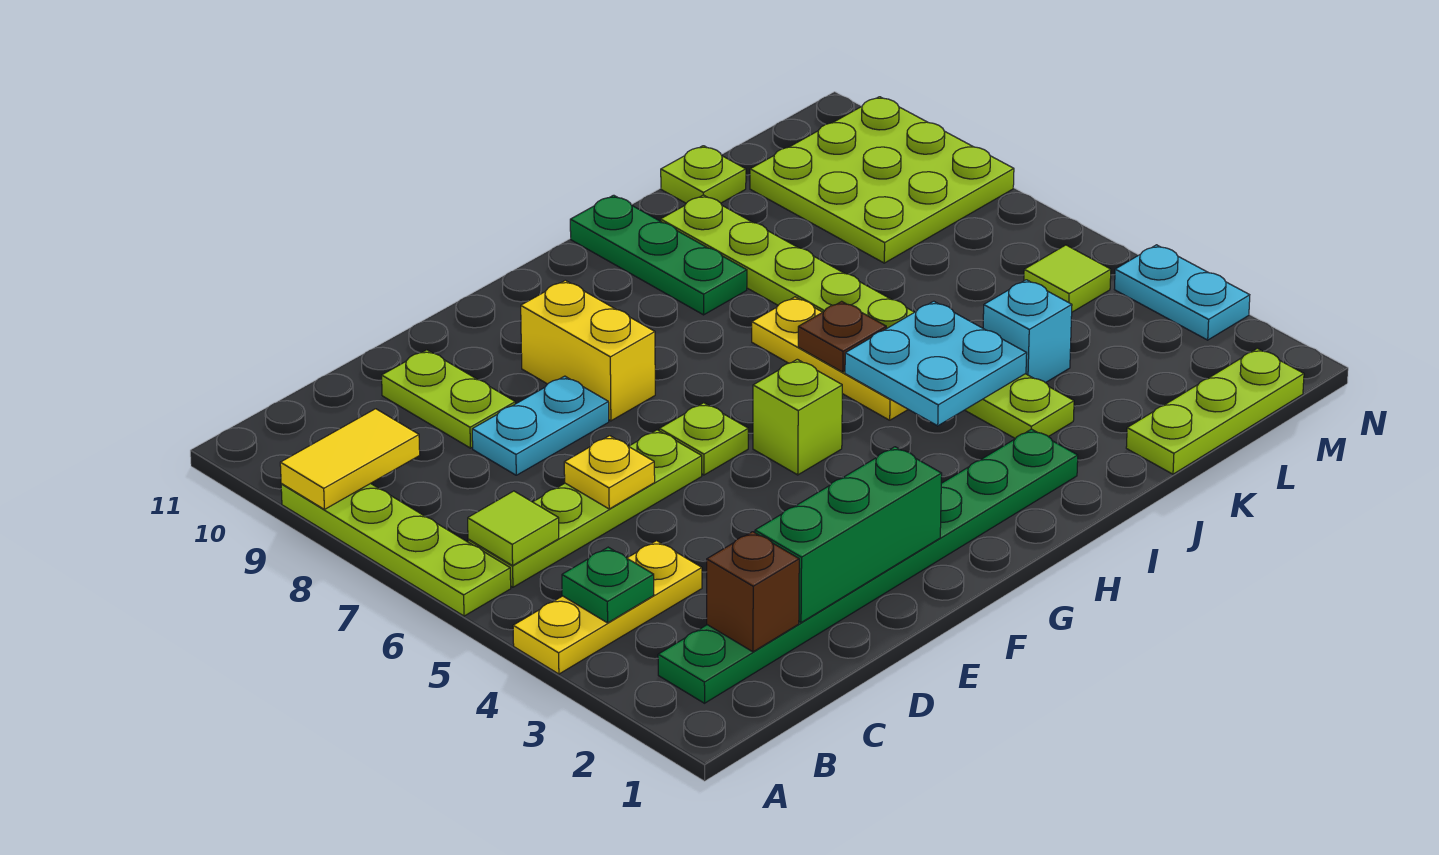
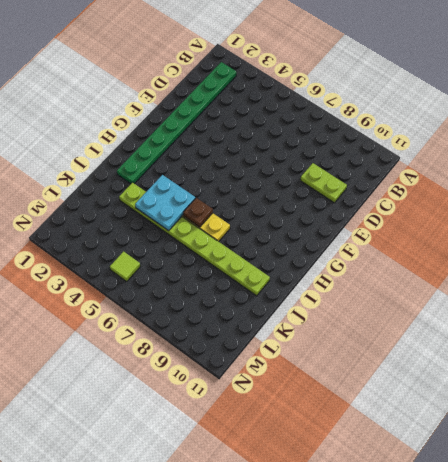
none -> yellow 1x3 plate [513,541,702,674]
none -> lime 1x4 plate [281,483,511,616]
none -> lime 1x4 plate [468,430,702,587]

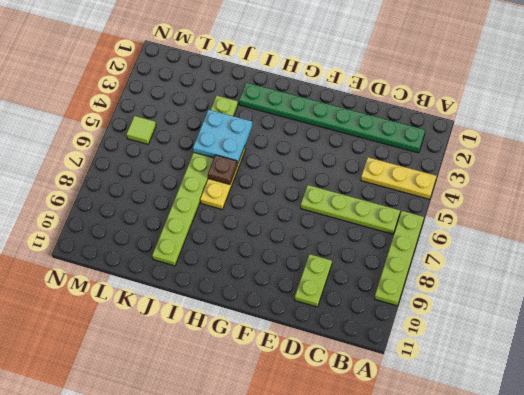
none -> cyan 1x2 plate [472,376,609,475]
none -> lime 1x1 plate [659,403,748,475]
none -> yellow 1x2 brick [521,280,655,421]

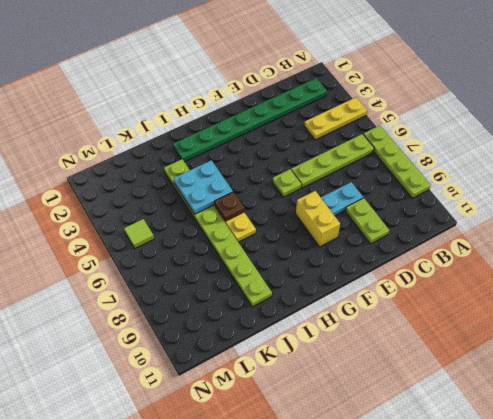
none -> lime 1x1 brick [753,359,842,475]
none -> green 1x3 plate [570,195,747,315]
none -> lime 1x3 plate [1126,348,1304,474]

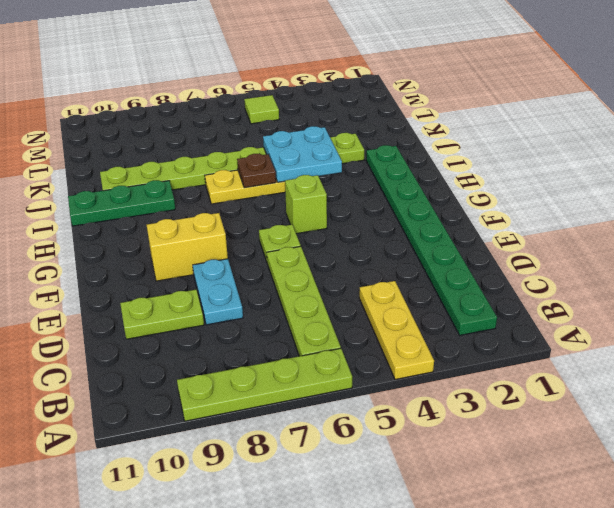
none -> lime 1x3 plate [1126,348,1304,474]
none -> cyan 1x1 brick [983,280,1072,383]
none -> lime 1x1 plate [661,146,746,203]

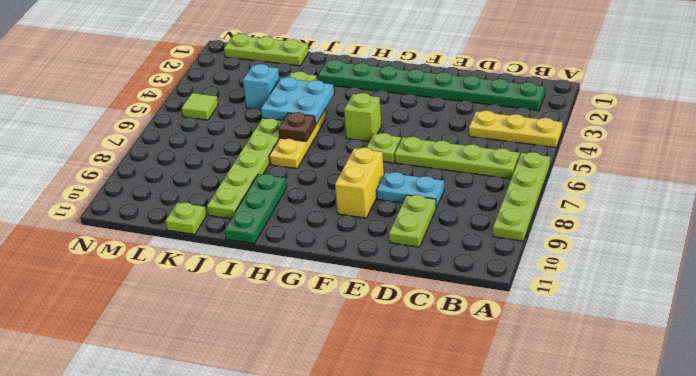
none -> lime 3x3 plate [750,97,1014,263]
none -> cyan 1x2 plate [1114,245,1250,340]
none -> yellow 1x2 tile [280,409,420,509]

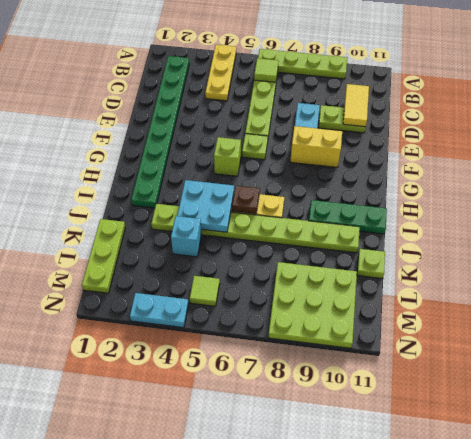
yellow 1x2 tile [343,84,369,127] -> yellow 1x2 tile moved to [280,409,420,509]
none -> green 1x1 plate [562,547,654,623]
none -> brown 1x1 brick [707,532,799,652]
none -> green 1x3 brick [755,447,942,623]

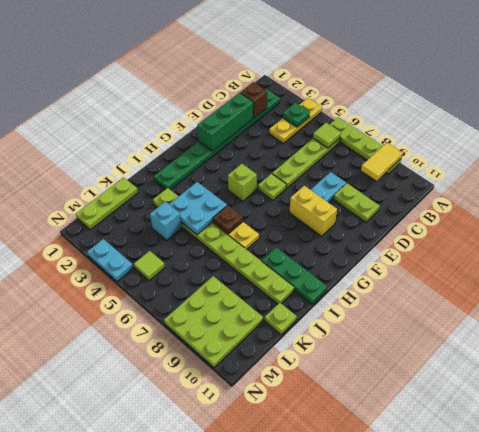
none -> yellow 1x1 plate [564,436,655,509]

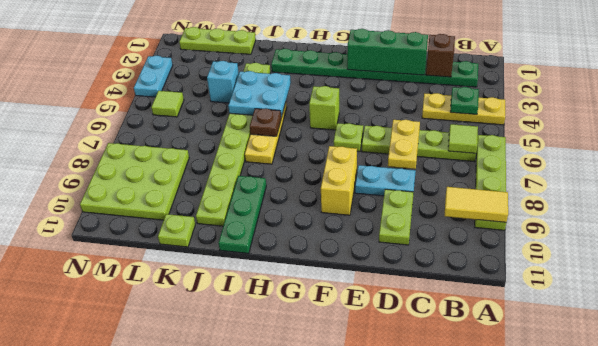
yellow 1x2 plate [388,120,420,169] -> yellow 1x1 plate [564,436,655,509]

